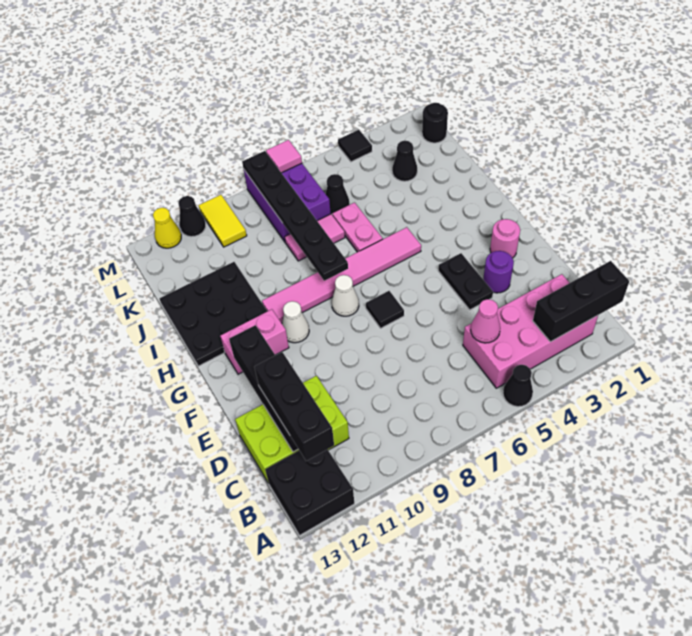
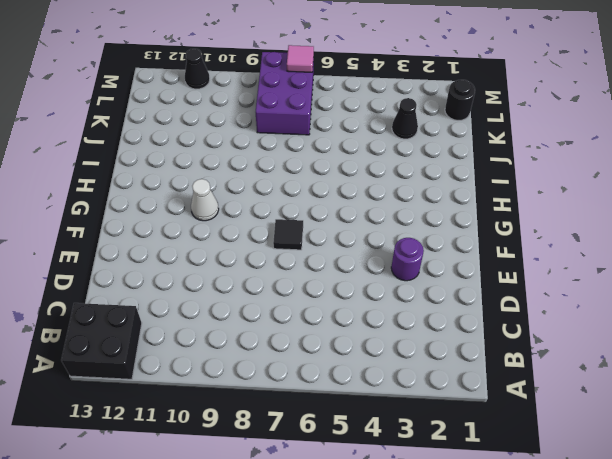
none -> black 1x1 cone [503,365,533,407]
none -> pink 2x4 brick [463,274,598,388]
none -> lime 2x3 brick [235,376,349,483]

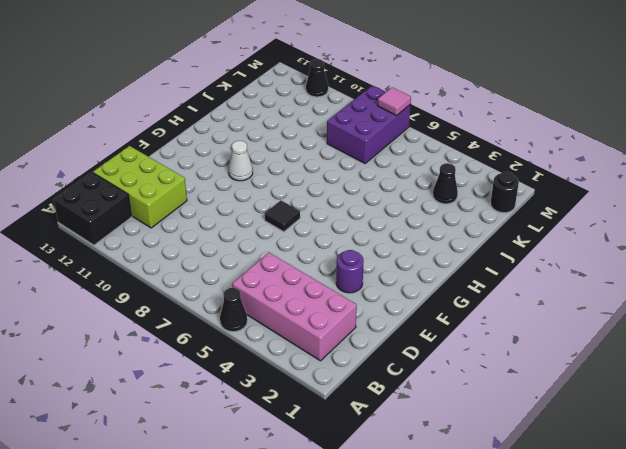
none -> black 1x2 plate [438,253,493,310]
none -> pink 1x1 round brick [490,219,520,258]
none -> white 1x1 cone [332,275,359,316]

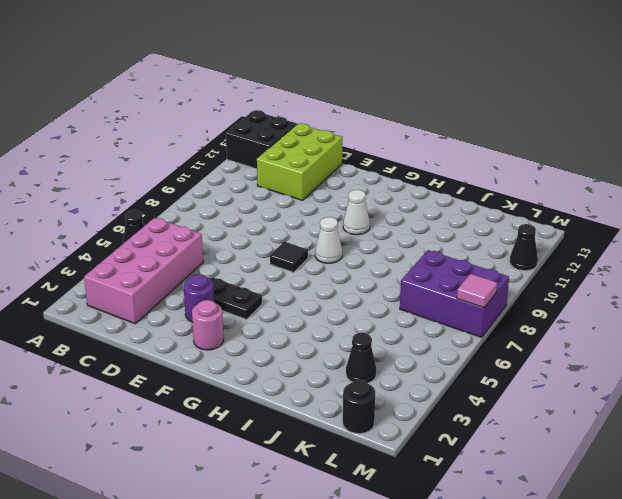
none -> pink 1x2 brick [221,309,289,374]
none -> pink 1x6 tile [262,227,421,323]
none -> black 3x3 plate [159,262,267,366]

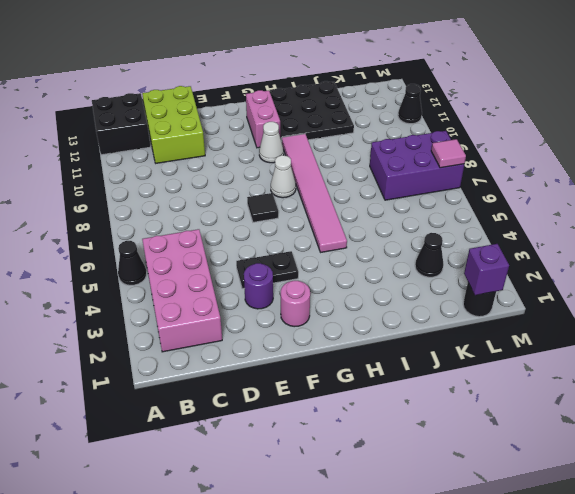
purple 1x1 brick [464,244,509,295] -> none
none -> pink 1x2 plate [332,203,383,252]
none -> pink 1x2 tile [285,214,345,261]
none -> black 1x1 cone [326,174,349,214]

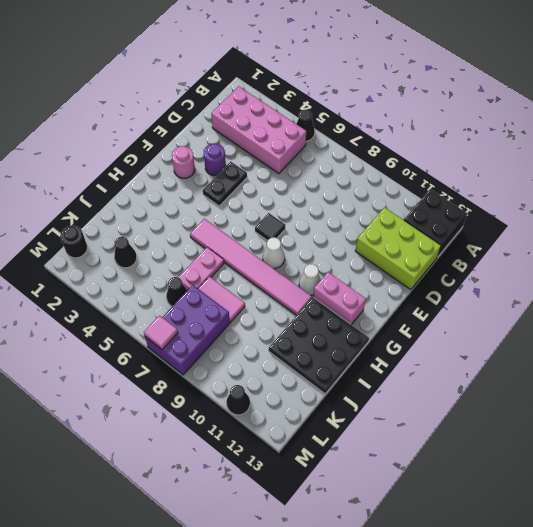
none -> yellow 1x2 tile [199,195,247,247]
none -> black 1x1 tile [338,130,372,162]
none -> yellow 1x1 cone [153,208,181,248]

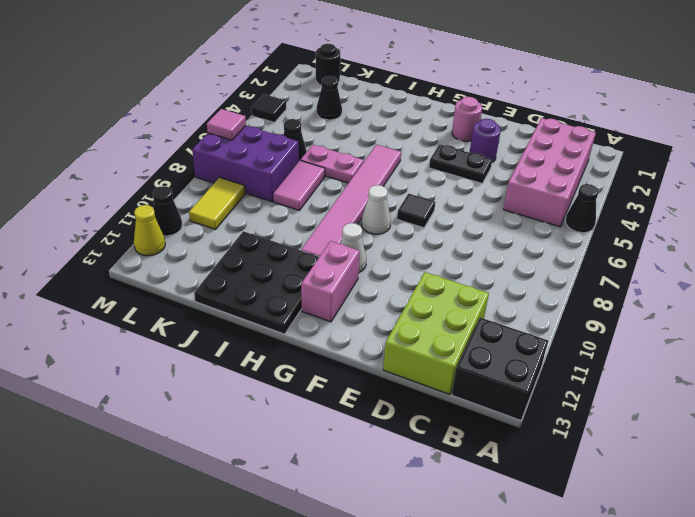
yellow 1x2 tile [189,177,245,229] -> yellow 1x2 tile turned to [199,195,247,247]
none -> black 1x3 brick [533,261,629,342]
none -> pink 1x1 cone [471,299,500,343]
none -> black 1x4 brick [229,325,298,452]

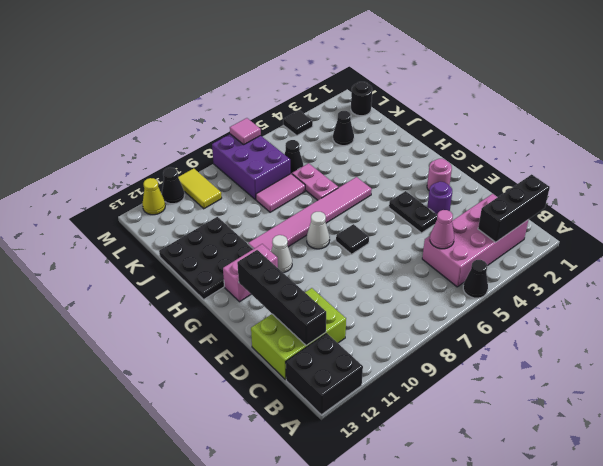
none -> black 1x6 plate [242,151,348,281]
none -> black 1x3 brick [254,352,334,461]

